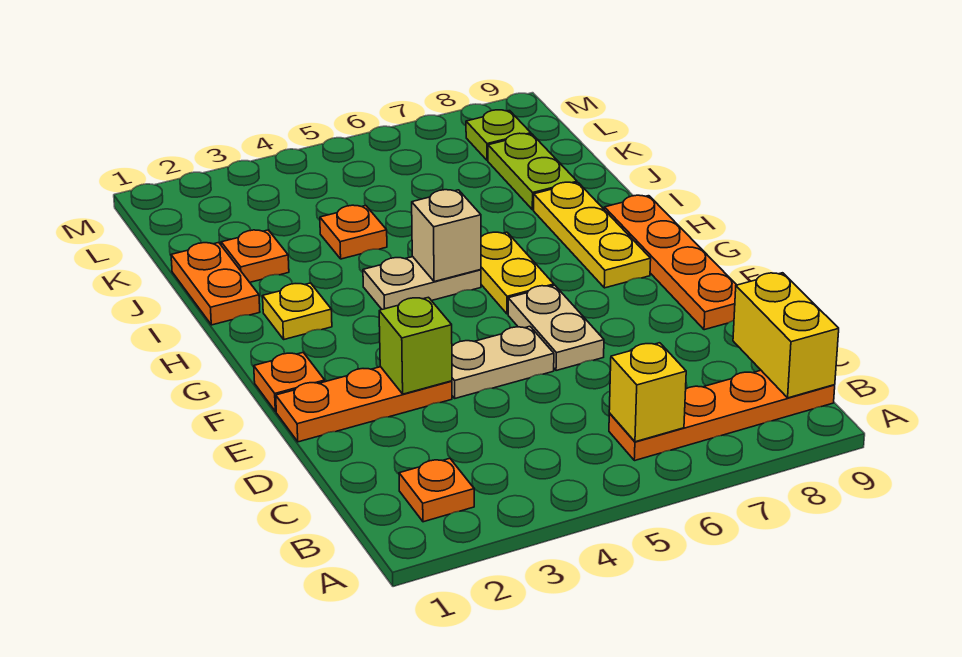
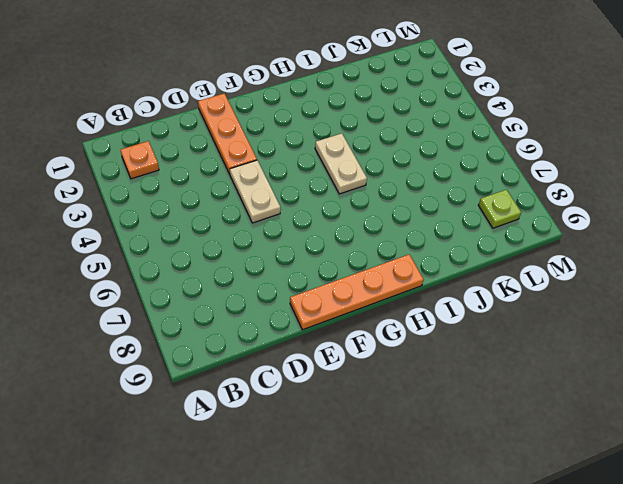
none -> orange 1x4 plate [609,370,835,461]
none -> tan 1x2 plate [508,285,604,371]
none -> orange 1x1 plate [254,353,325,412]

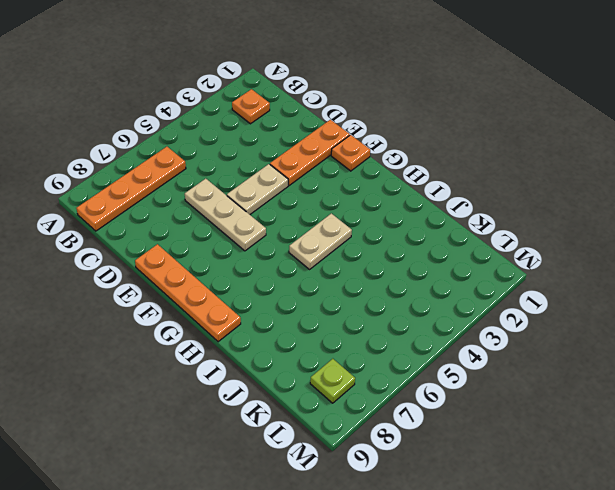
tan 1x3 plate [185,179,266,251] -> tan 1x2 plate [508,285,604,371]
none -> yellow 1x2 plate [481,232,554,314]
none -> yellow 1x3 plate [534,182,651,288]
none -> yellow 1x1 plate [263,283,332,339]

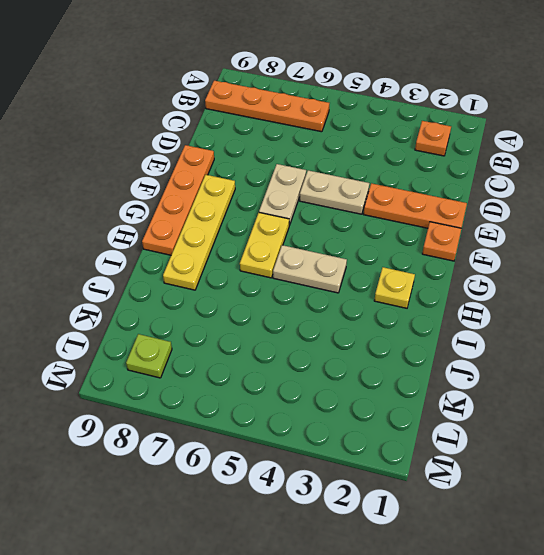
yellow 1x4 plate [163,175,235,290] -> yellow 1x3 plate [534,182,651,288]
none -> orange 1x2 plate [171,243,260,325]
none -> orange 1x1 plate [221,230,289,282]
none -> orange 1x1 plate [320,205,387,259]

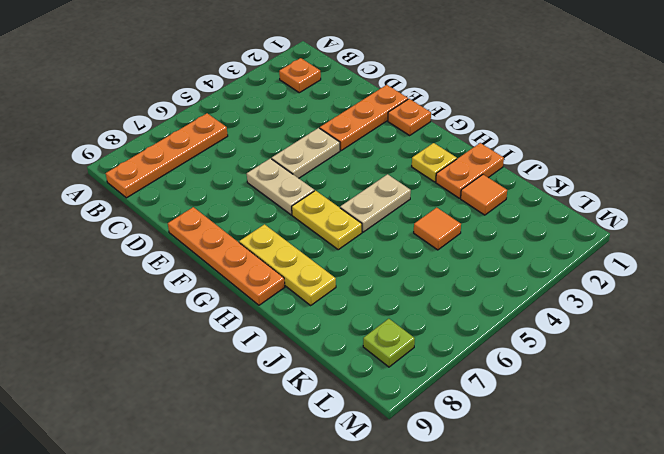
orange 1x2 plate [436,143,504,198] -> orange 1x2 plate turned to [171,243,260,325]
orange 1x1 tile [461,175,507,215] -> orange 1x1 plate [221,230,289,282]
orange 1x1 tile [414,208,461,250] -> orange 1x1 plate [320,205,387,259]
none -> lime 1x2 plate [488,133,577,210]
none -> yellow 1x1 brick [609,343,686,442]
none -> yellow 1x2 brick [733,273,839,398]

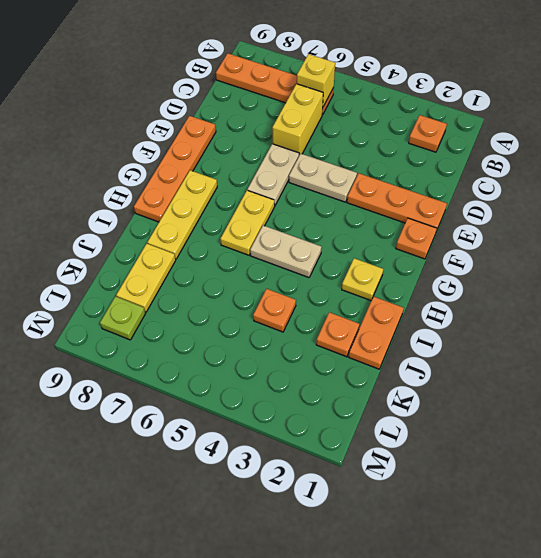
yellow 1x2 brick [272,84,323,155] -> yellow 1x2 brick moved to [733,273,839,398]
yellow 1x2 plate [116,244,176,312] -> lime 1x2 plate [488,133,577,210]
none -> lime 1x1 brick [379,297,452,394]
none -> tan 1x1 brick [412,190,481,282]

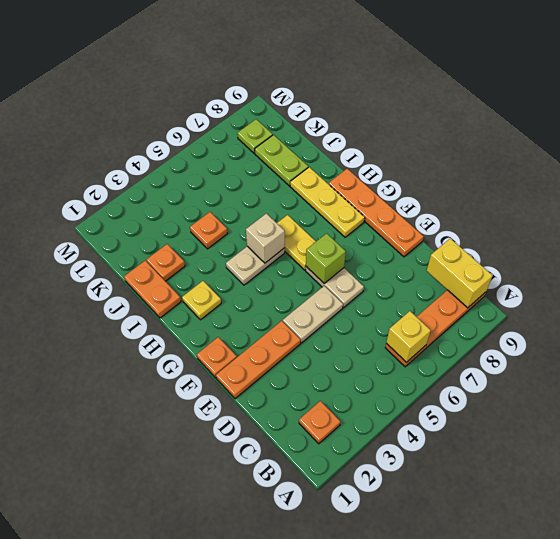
lime 1x1 brick [306,233,346,284] -> lime 1x1 brick moved to [379,297,452,394]

